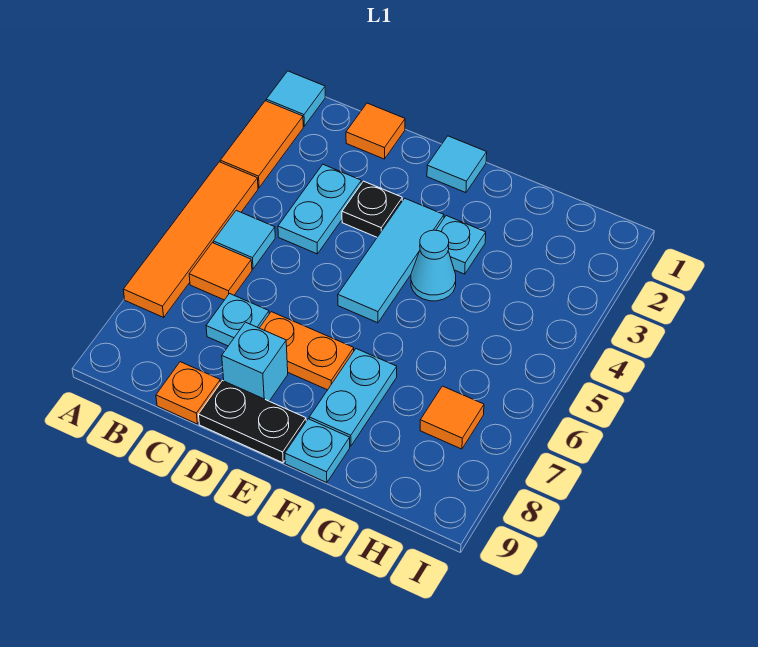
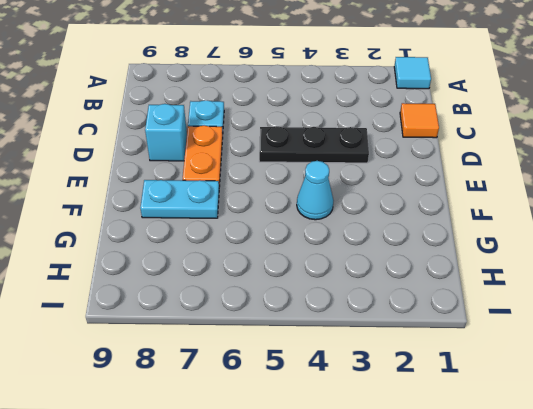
black 1x3 plate [259,126,369,163] -> black 1x1 plate [342,181,402,237]
none -> orange 1x2 tile [220,101,303,188]
none -> orange 1x4 tile [123,162,258,317]
none -> cyan 1x1 tile [213,210,275,269]

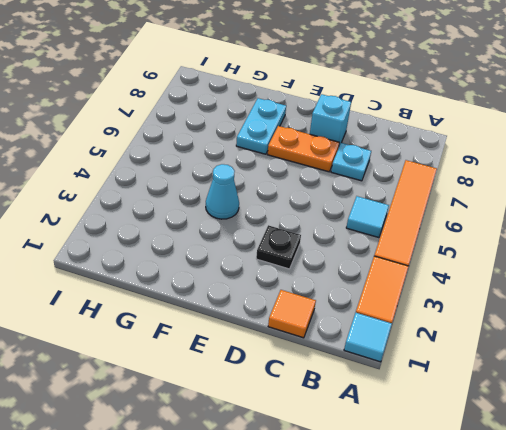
none -> orange 1x1 tile [189,243,252,300]
none -> cyan 1x2 plate [278,165,361,254]
none -> orange 1x1 plate [156,362,221,424]

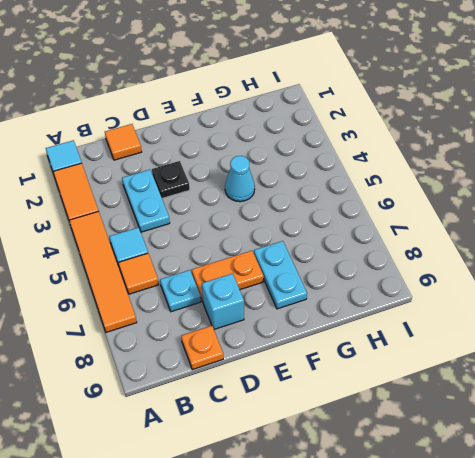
none -> black 1x2 plate [199,381,306,463]
none -> cyan 1x1 tile [427,136,487,193]
none -> cyan 1x3 tile [338,198,444,323]

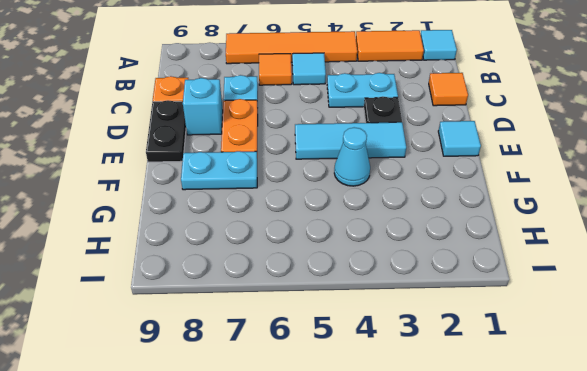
none -> cyan 1x1 plate [436,216,486,274]
none -> cyan 1x1 plate [285,419,350,483]
none -> orange 1x1 tile [420,386,484,449]

